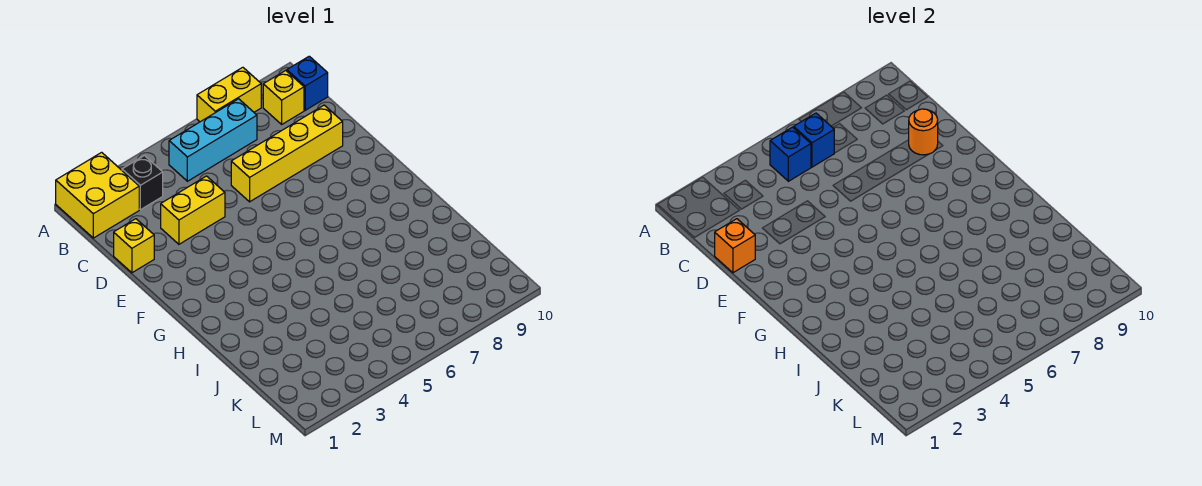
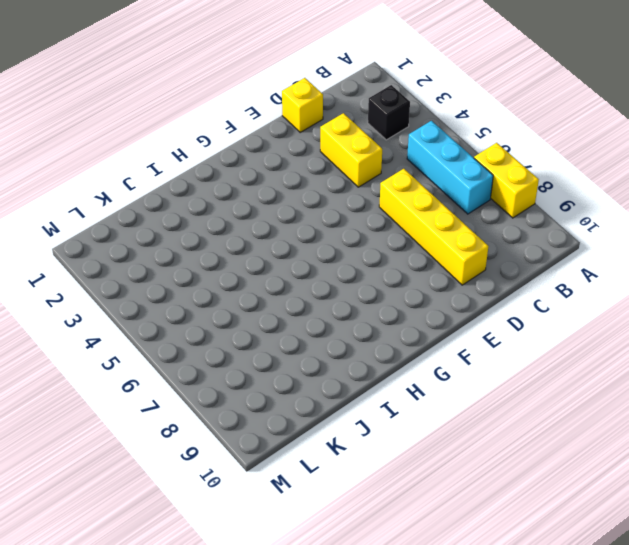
none -> yellow 2x2 brick [56,152,139,238]
none -> yellow 1x1 brick [263,70,304,124]
none -> blue 1x1 brick [287,56,328,110]

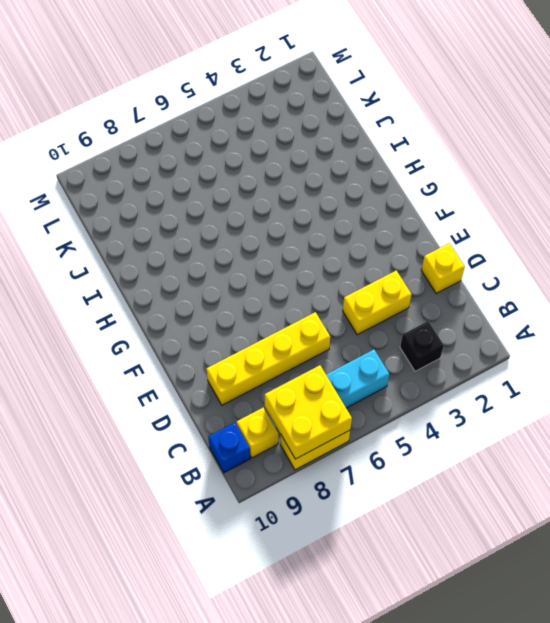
yellow 2x2 brick [265,365,352,459] -> yellow 2x2 brick moved to [56,152,139,238]
none -> blue 1x1 brick [770,127,811,181]
none -> blue 1x1 brick [794,113,834,167]
none -> orange 1x1 brick [715,219,755,273]

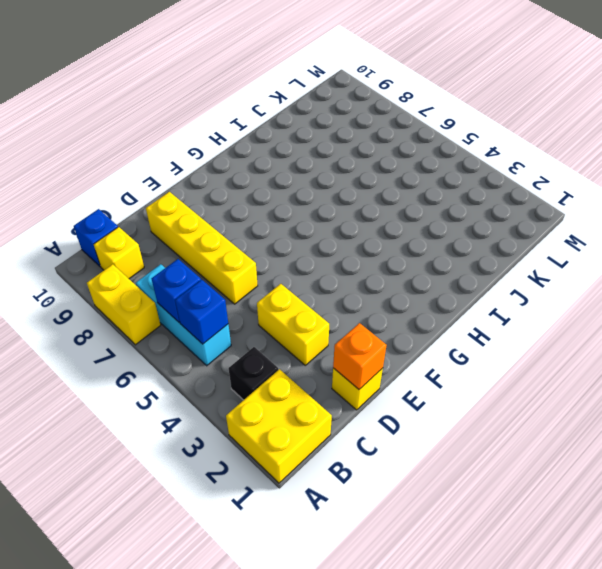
none -> orange 1x1 round brick [909,109,938,155]

